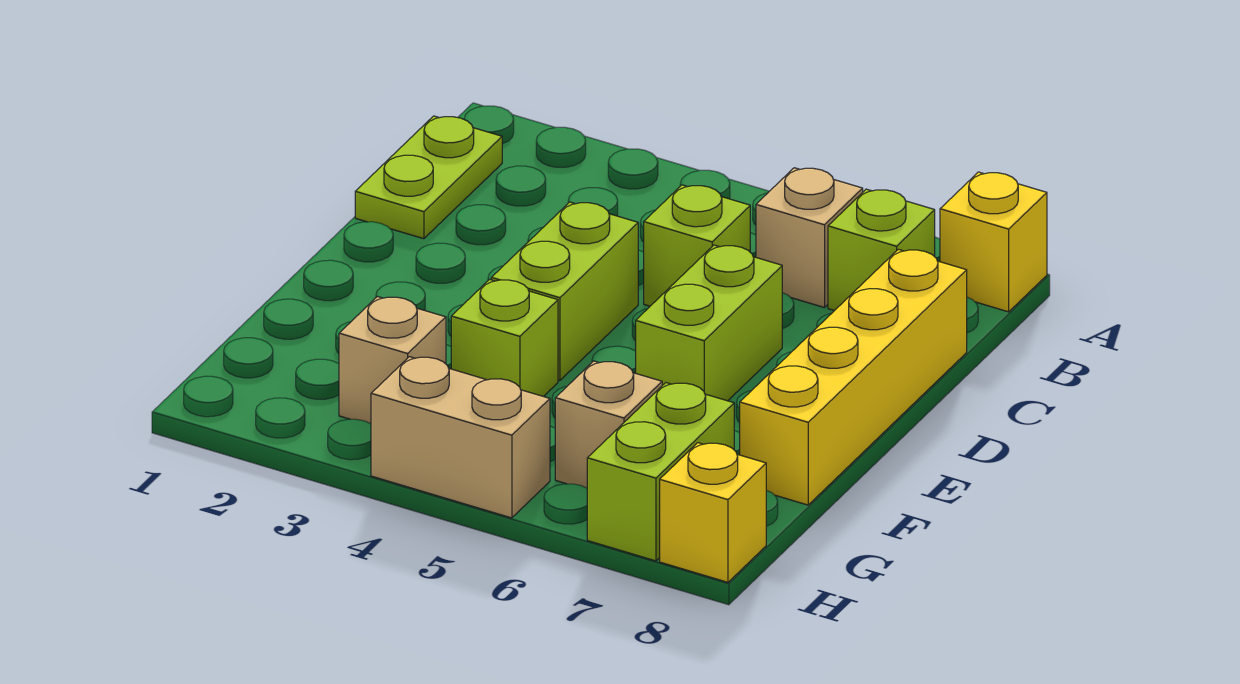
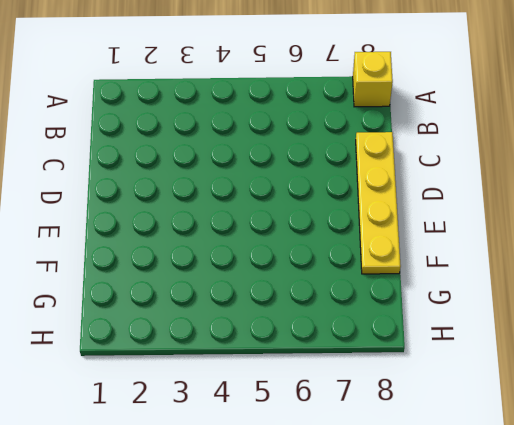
yellow 1x4 plate [356,132,401,274] -> yellow 1x4 brick [740,249,967,505]
none -> lime 1x2 plate [355,116,502,239]
none -> tan 1x1 brick [756,168,863,308]
none -> lime 1x1 brick [828,189,935,311]

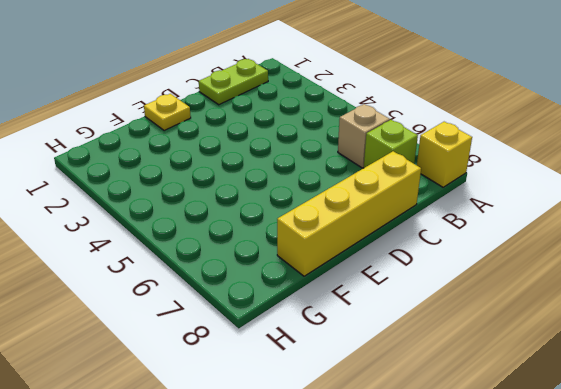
yellow 1x1 plate [144,94,191,131] -> none
none -> lime 1x1 brick [644,185,750,306]
none -> lime 1x2 brick [491,202,638,380]
none -> lime 1x2 brick [636,245,782,401]

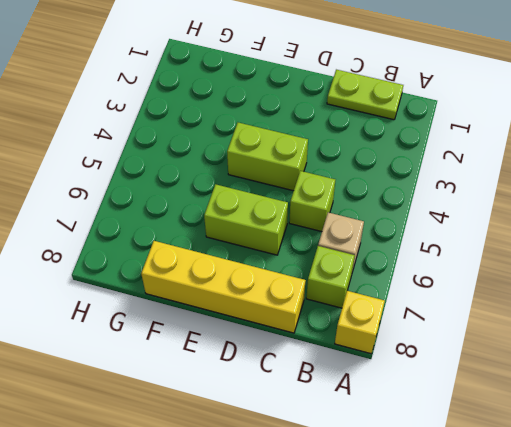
none -> lime 1x1 brick [451,279,558,397]
none -> tan 1x1 brick [339,297,446,424]
none -> tan 1x1 brick [555,361,662,488]

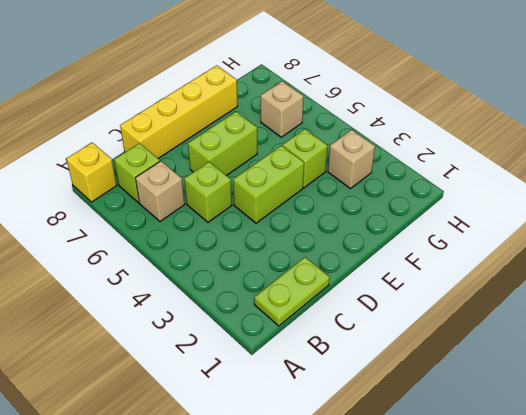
none -> lime 1x2 brick [587,383,734,561]
none -> tan 1x2 brick [371,357,550,518]
none -> yellow 1x1 brick [660,443,766,582]

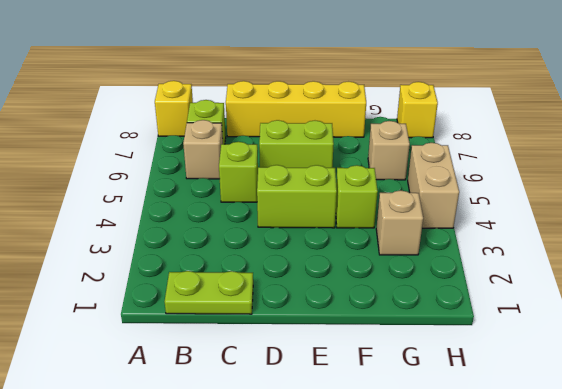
none -> lime 1x2 brick [587,383,734,561]

